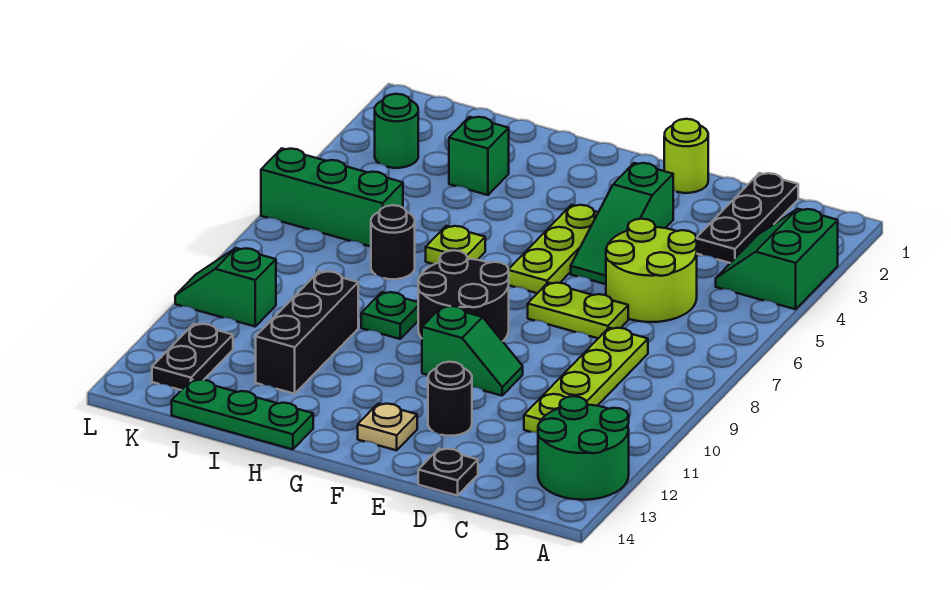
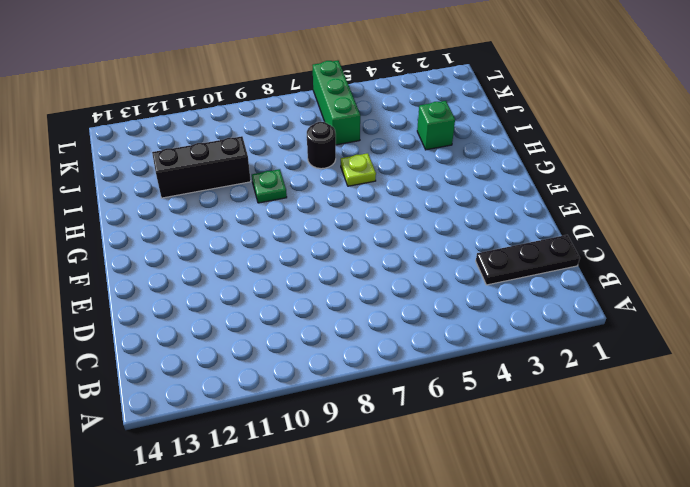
none -> green 2x2 slope [716,209,838,309]
none -> green 2x2 round brick [538,396,629,500]
none -> lime 2x2 round brick [606,219,697,322]

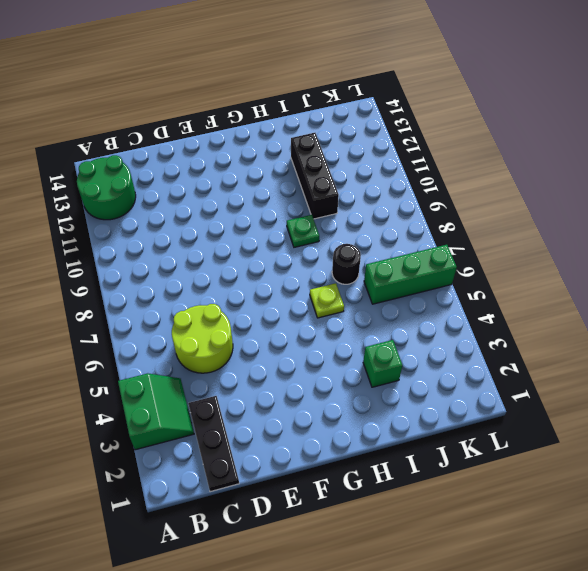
none -> lime 1x4 plate [524,328,648,432]
none -> lime 1x2 plate [528,283,628,338]
none -> black 1x1 plate [418,449,478,496]

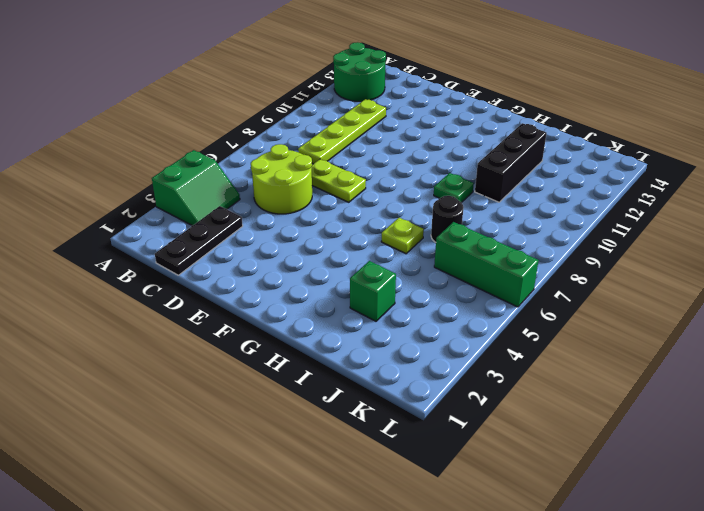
none -> black 1x1 plate [418,449,478,496]
none -> lime 1x1 round brick [664,119,708,193]
none -> green 1x3 slope [571,163,673,284]

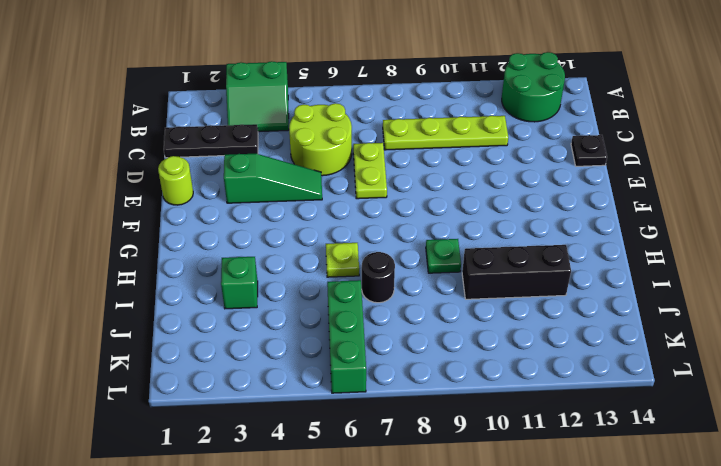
none -> green 1x2 slope [422,306,523,396]
none -> black 1x1 round brick [428,362,472,436]
none -> lime 1x3 plate [508,205,598,293]

